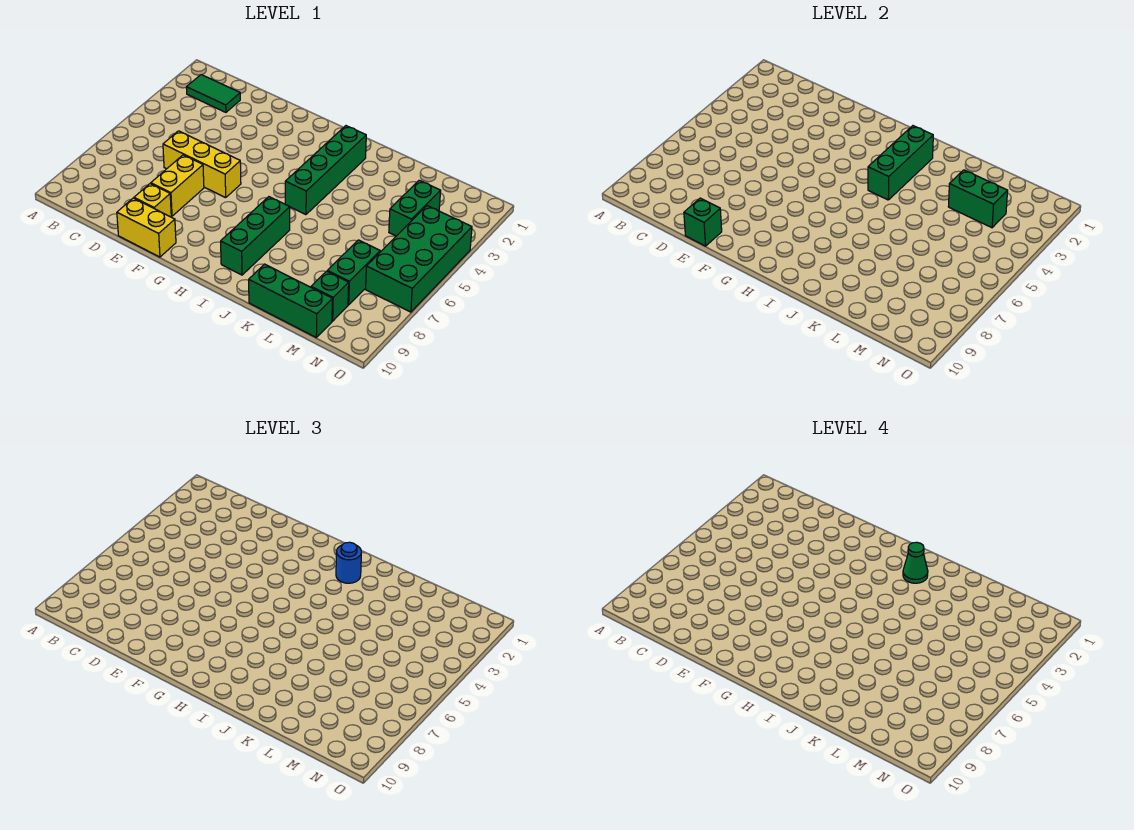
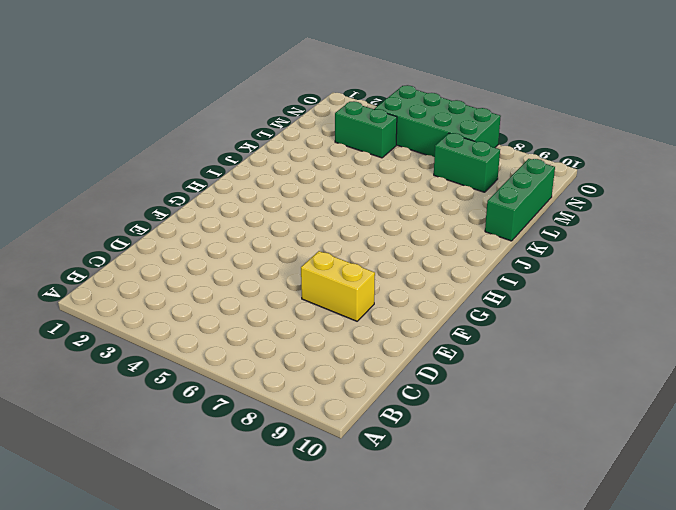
none -> green 1x2 tile [186,75,240,112]
none -> yellow 1x3 brick [163,131,241,198]
none -> yellow 1x1 brick [134,184,171,217]

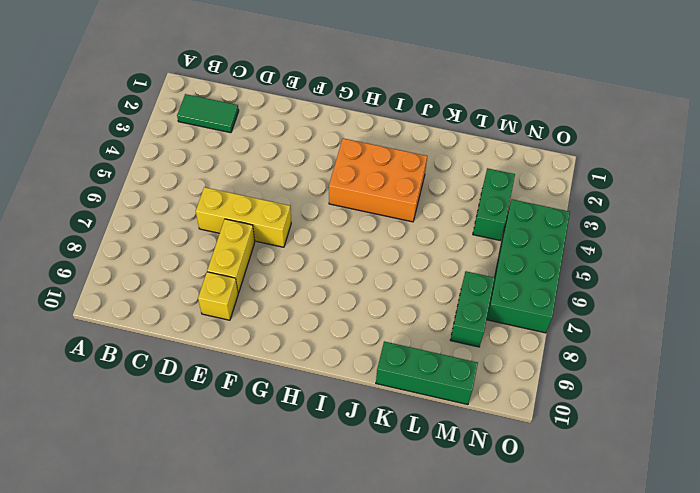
orange 2x3 brick [329,138,427,222] -> green 1x4 brick [285,126,366,215]
none -> yellow 1x2 brick [117,198,176,257]
none -> green 1x3 brick [221,197,290,275]
none -> green 1x1 brick [311,271,349,321]

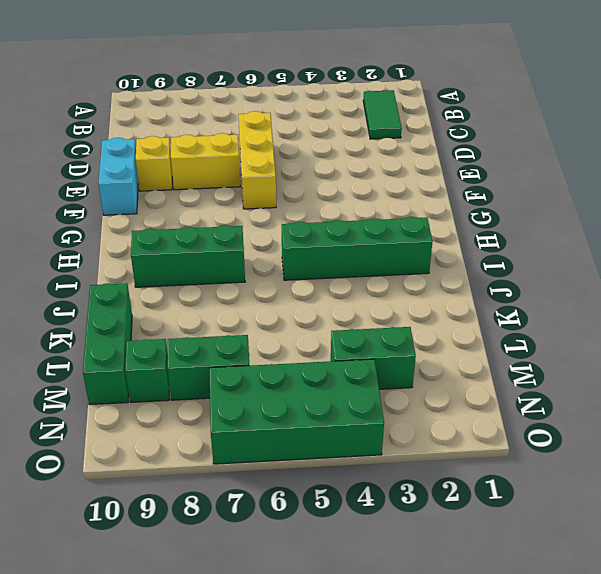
cyan 1x2 brick [99,138,138,215] -> yellow 1x2 brick [117,198,176,257]
none -> green 1x1 brick [684,198,722,246]
none -> green 1x3 brick [868,126,933,200]
none -> green 1x2 brick [948,170,1008,228]

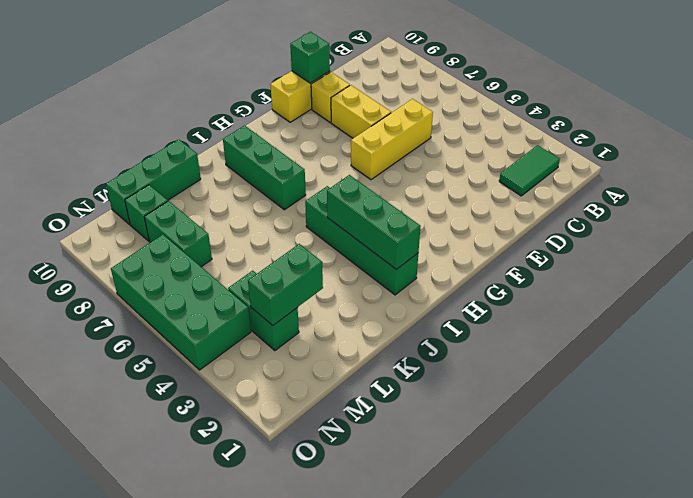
none -> blue 1x1 round brick [336,542,361,583]
none -> green 1x1 cone [903,542,928,583]

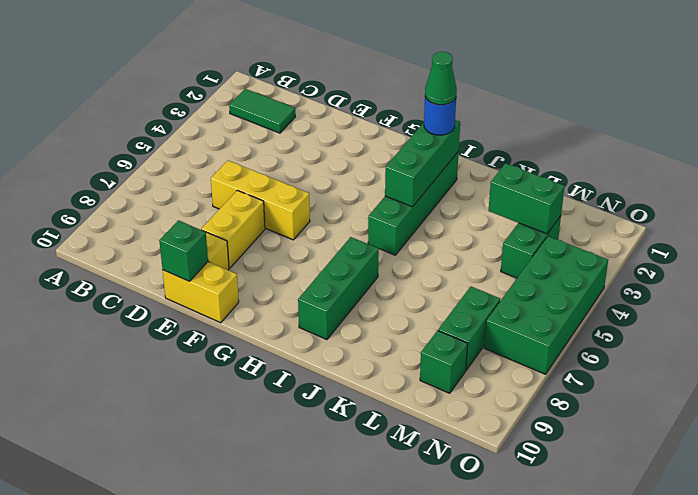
none -> green 1x3 brick [249,264,332,337]

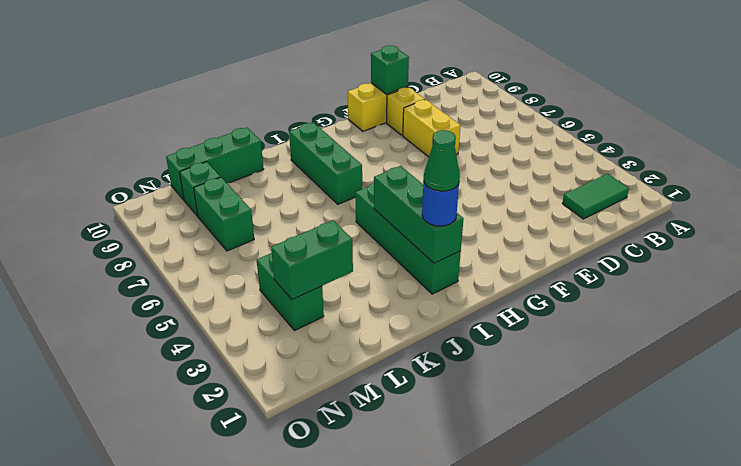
none -> yellow 1x3 brick [163,131,241,198]
none -> green 2x4 brick [366,206,472,312]

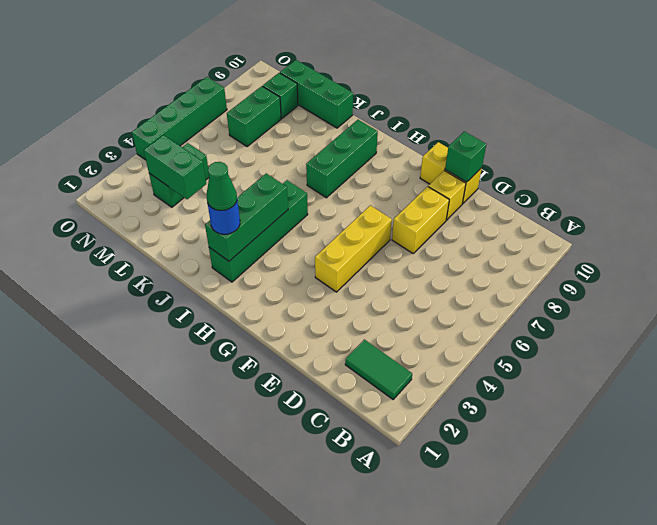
yellow 1x3 brick [315,205,392,292] -> yellow 1x3 brick turned to [163,131,241,198]
green 1x4 brick [132,77,227,160] -> green 2x4 brick [366,206,472,312]

